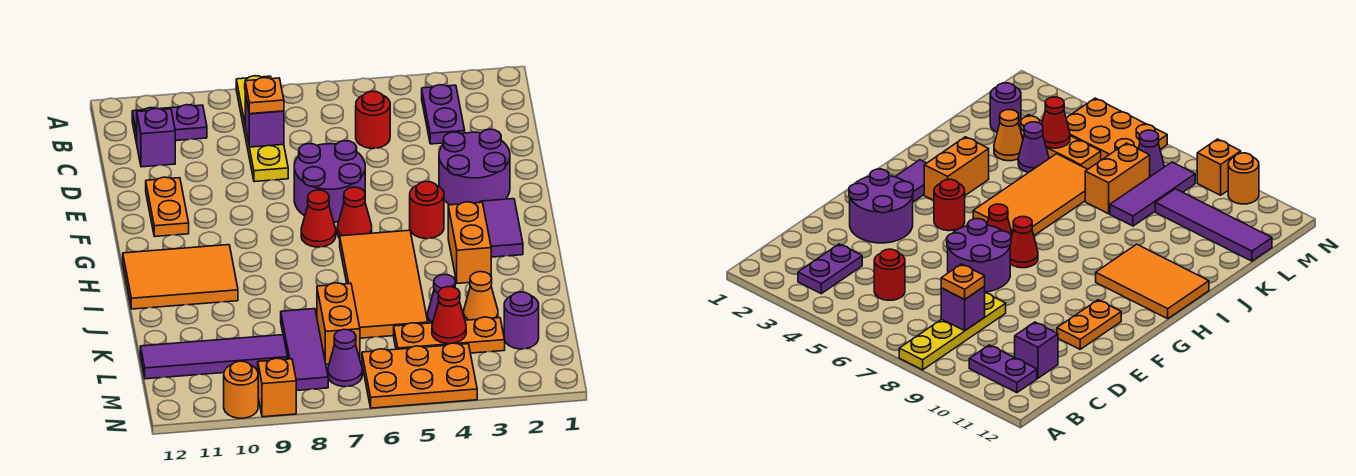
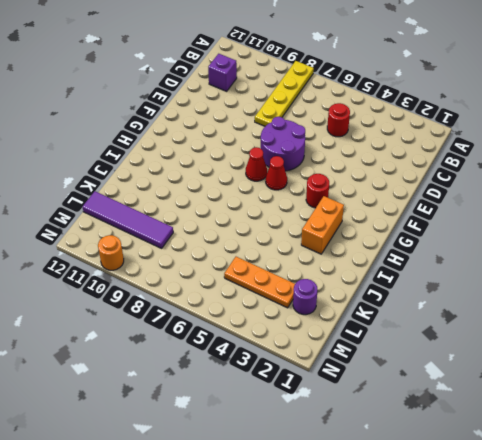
none -> purple 1x2 plate [422,85,465,144]
none -> purple 1x2 plate [132,105,207,143]
none -> purple 2x2 round brick [439,129,510,205]

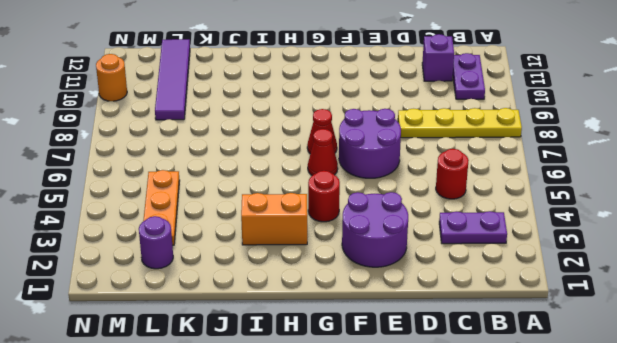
none -> orange 1x2 plate [146,177,189,237]
none -> purple 1x2 tile [480,199,523,257]
none -> orange 2x4 tile [340,230,428,338]

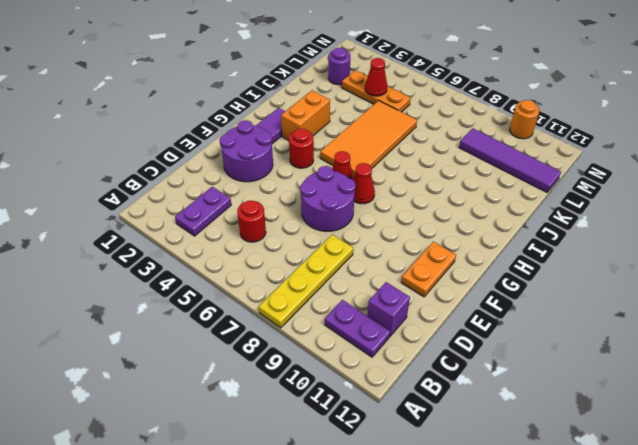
none -> orange 2x3 tile [123,245,238,309]
none -> orange 1x1 cone [464,272,498,320]
none -> purple 1x1 cone [427,274,455,323]

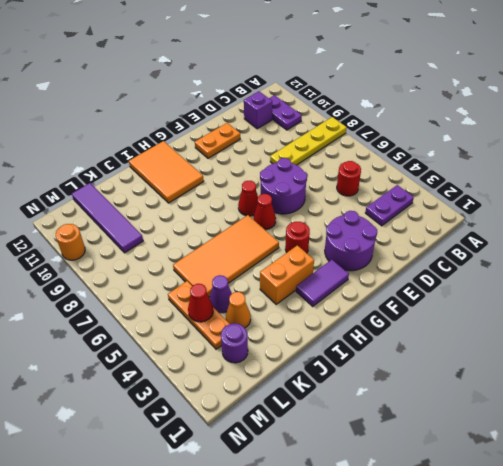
none -> orange 1x2 brick [317,283,360,365]
none -> purple 1x3 tile [281,309,328,391]
none -> orange 2x3 plate [362,343,477,408]

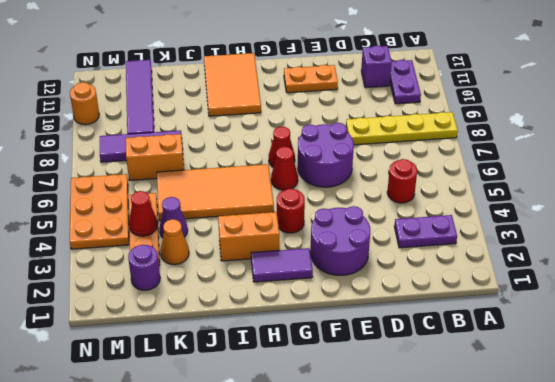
none -> purple 1x1 cone [328,329,362,387]
none -> orange 1x1 brick [258,358,296,417]
none -> purple 1x1 brick [245,94,284,147]

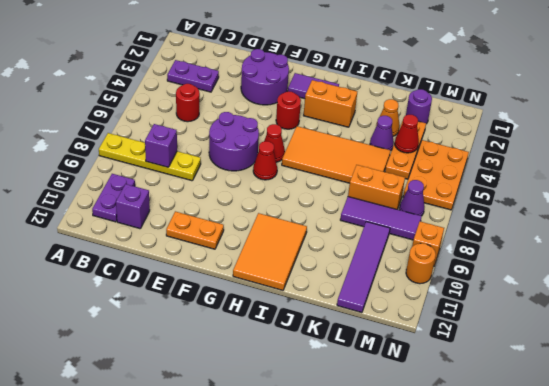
none -> orange 1x1 plate [245,78,284,114]

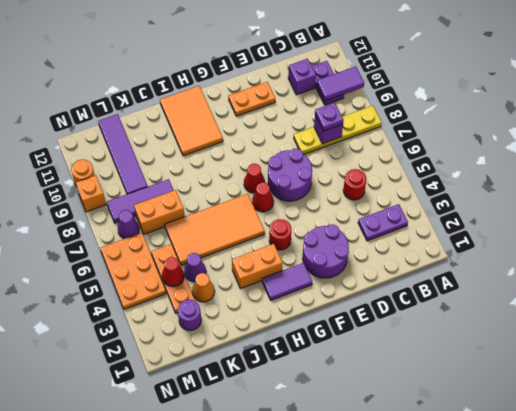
purple 1x2 tile [317,66,364,101] -> none
purple 1x1 plate [315,103,343,131] -> orange 1x1 plate [245,78,284,114]

